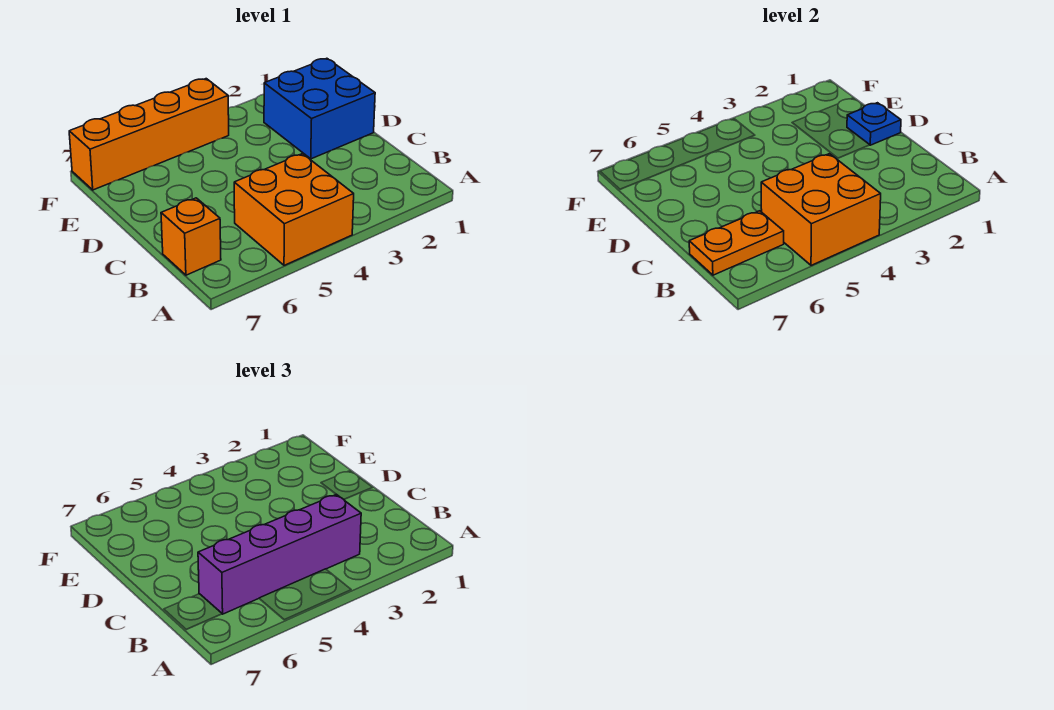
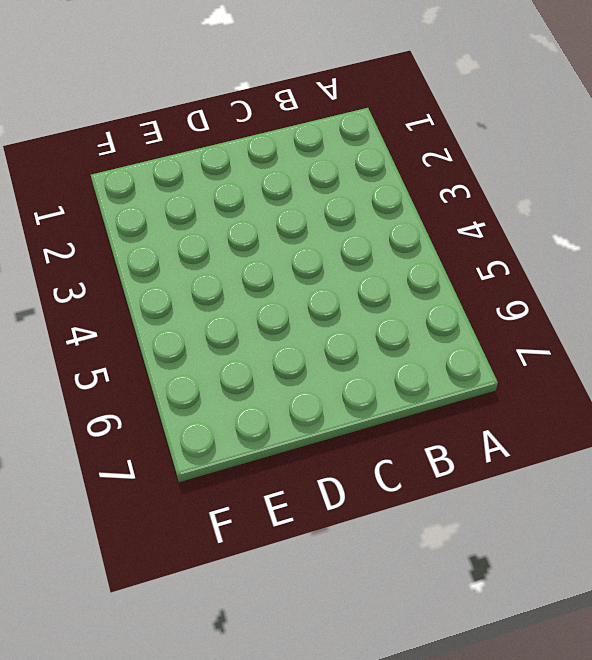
none -> orange 2x2 brick [234,154,354,265]
none -> orange 1x1 brick [161,198,221,275]

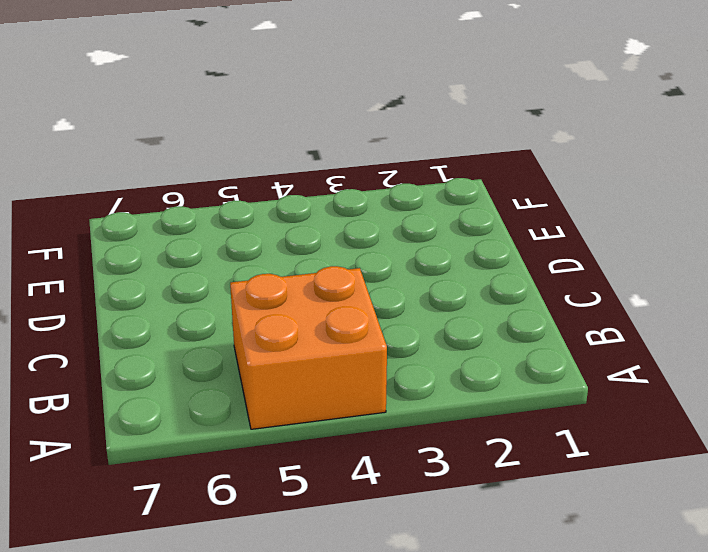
none -> orange 1x1 brick [161,198,221,275]
none -> blue 2x2 brick [264,58,375,159]

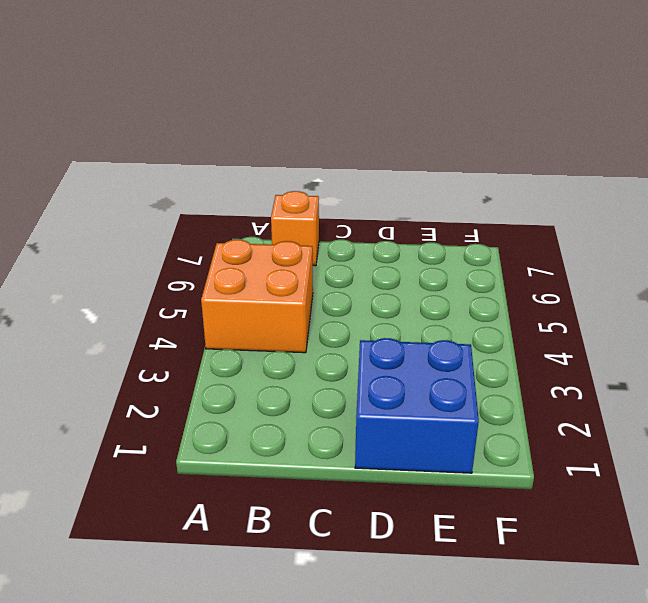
none -> orange 1x4 brick [69,79,229,190]
none -> orange 2x2 brick [761,154,881,265]

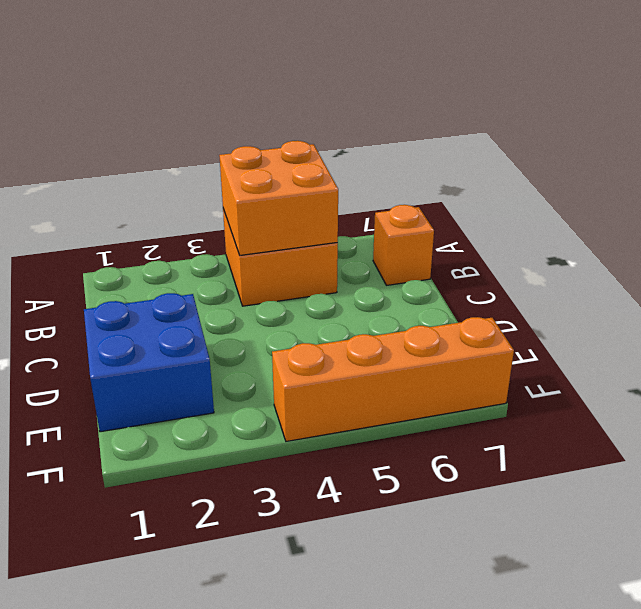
none -> orange 1x2 plate [689,211,784,275]
none -> blue 1x1 plate [847,103,901,145]

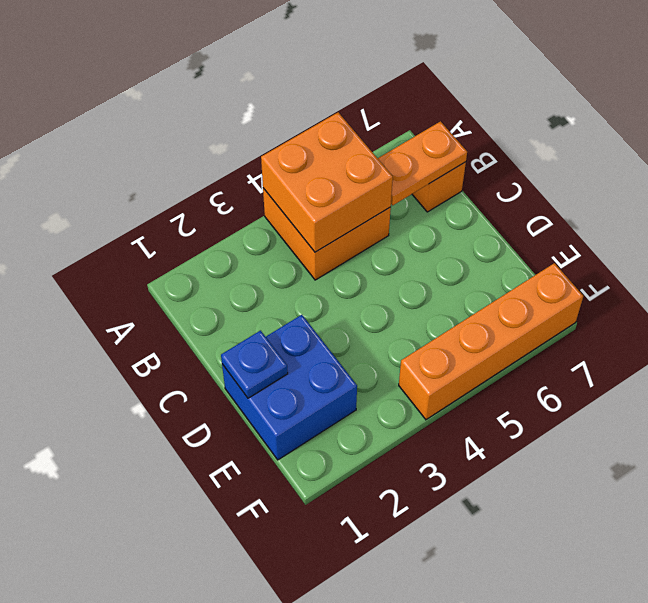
none -> purple 1x4 brick [198,494,361,614]

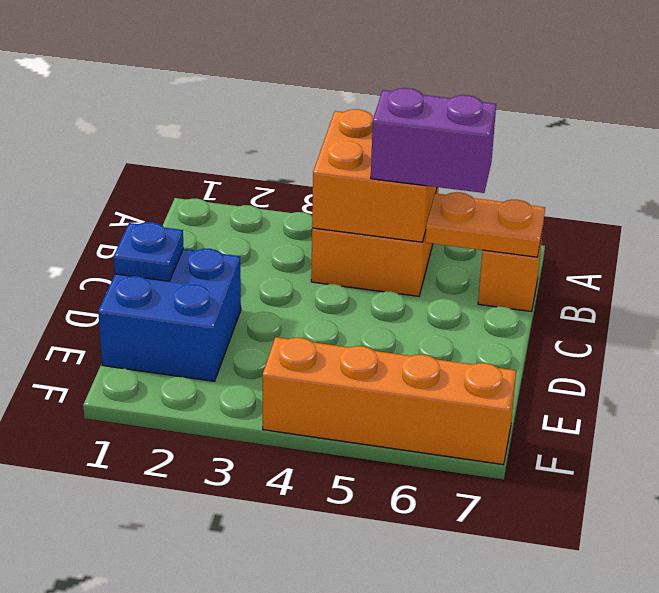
purple 1x2 brick [371,88,496,193] -> purple 1x4 brick [198,494,361,614]

